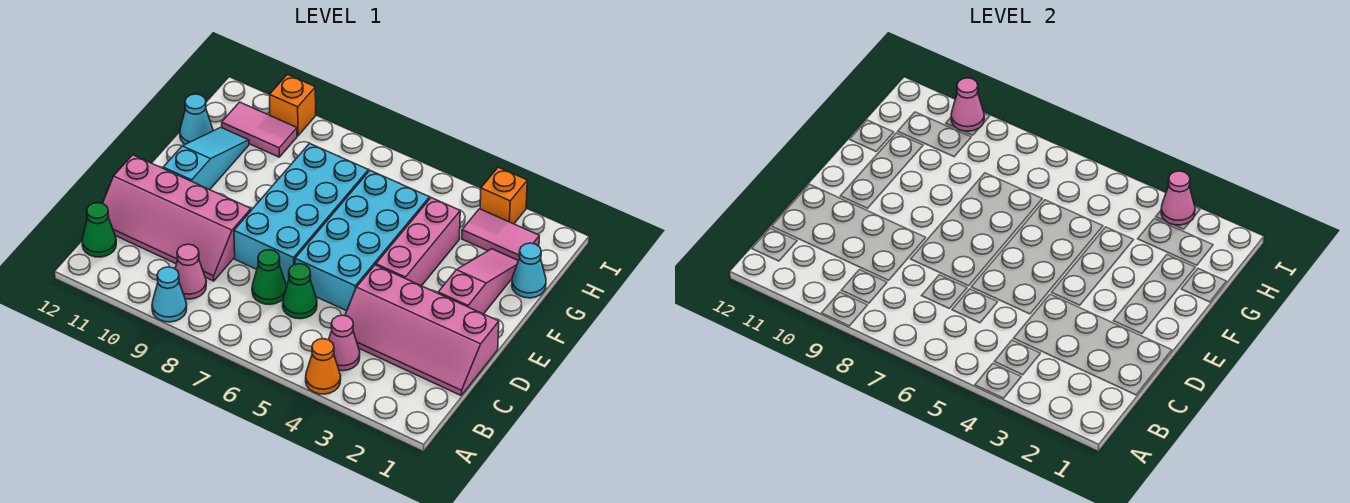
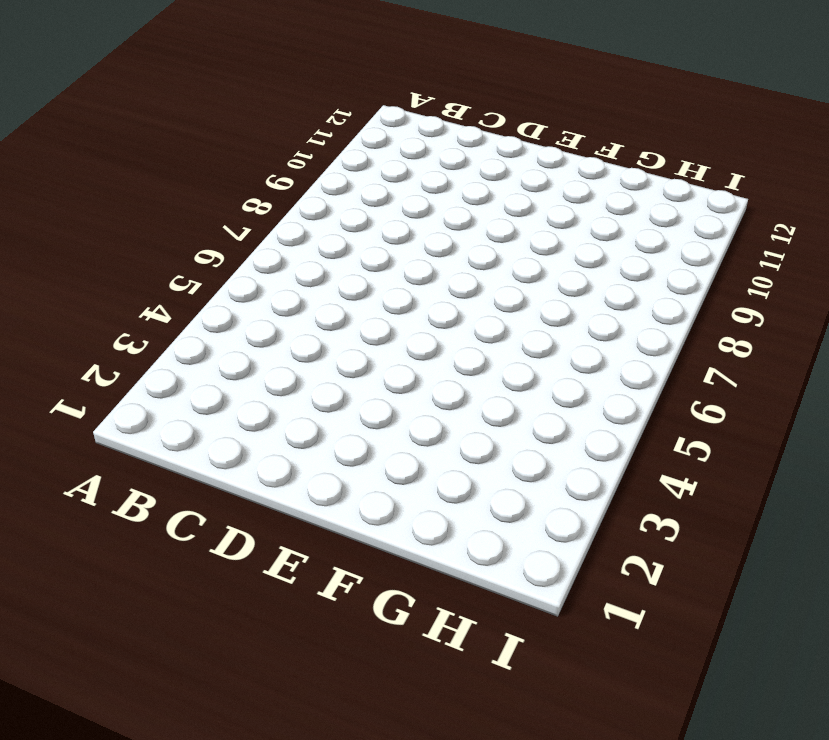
none -> orange 1x1 cone [306,339,341,394]
none -> cyan 1x1 cone [152,267,187,322]
none -> pink 1x1 cone [329,315,360,371]

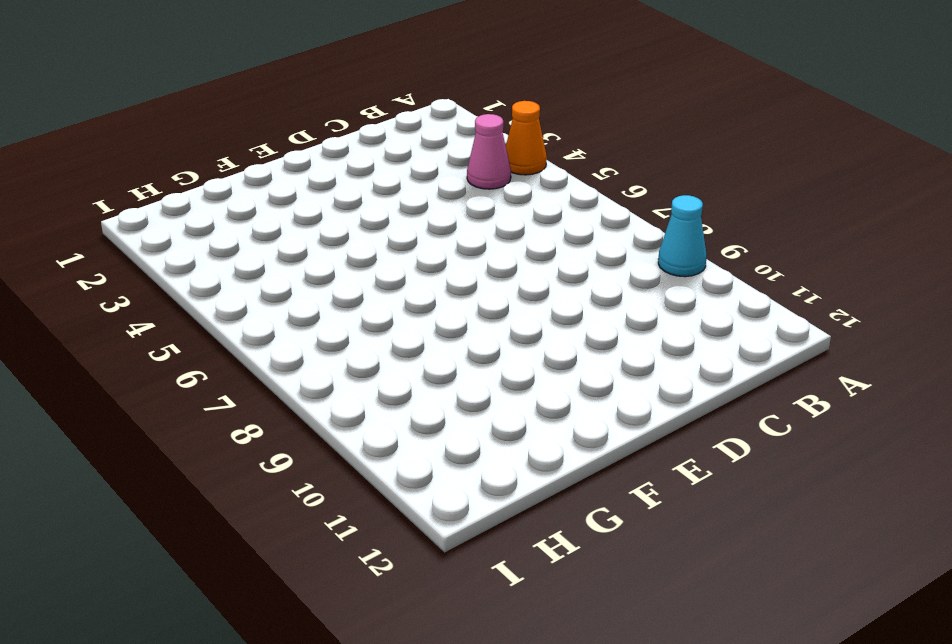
none -> pink 1x1 cone [175,244,206,299]
none -> green 1x1 cone [82,203,116,257]
none -> pink 2x4 slope [345,265,499,395]

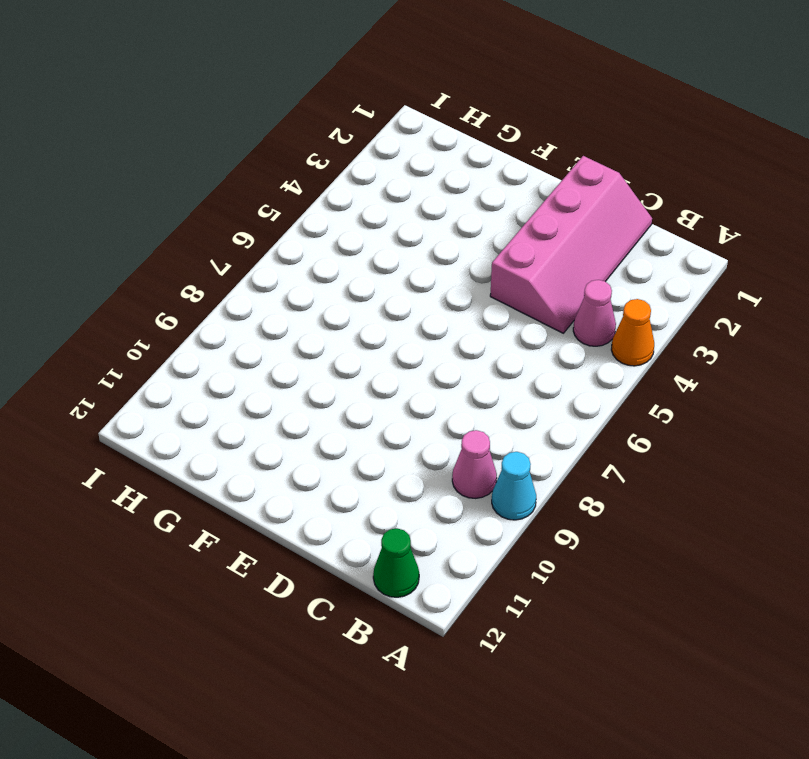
none -> green 1x1 cone [283,264,317,319]
none -> green 1x1 cone [252,250,286,305]
none -> pink 2x4 slope [102,155,251,281]

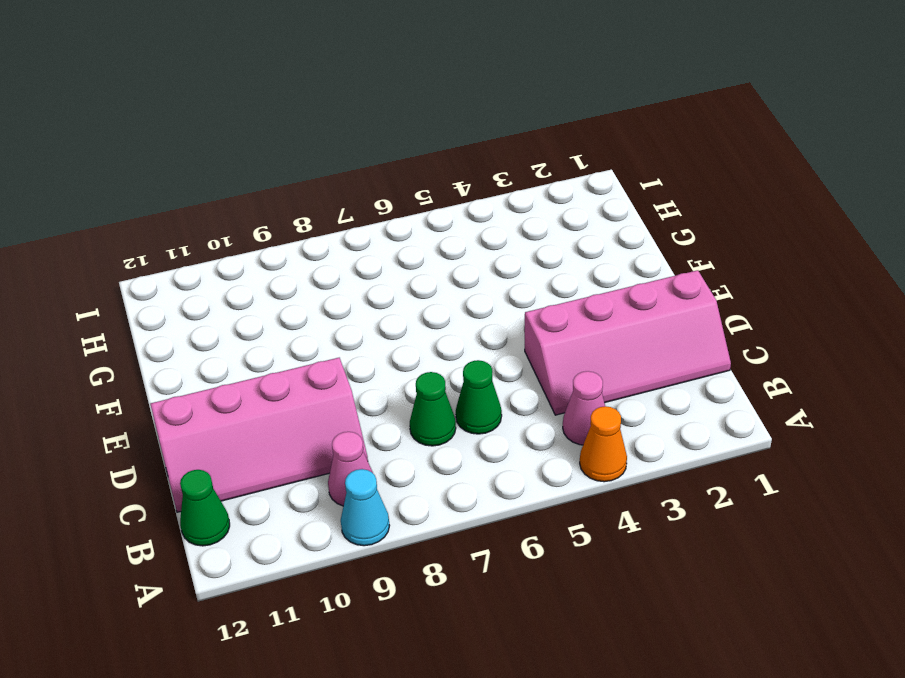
none -> cyan 2x4 brick [295,171,429,311]
none -> cyan 2x4 brick [234,143,368,284]
none -> pink 1x3 slope [438,249,518,314]

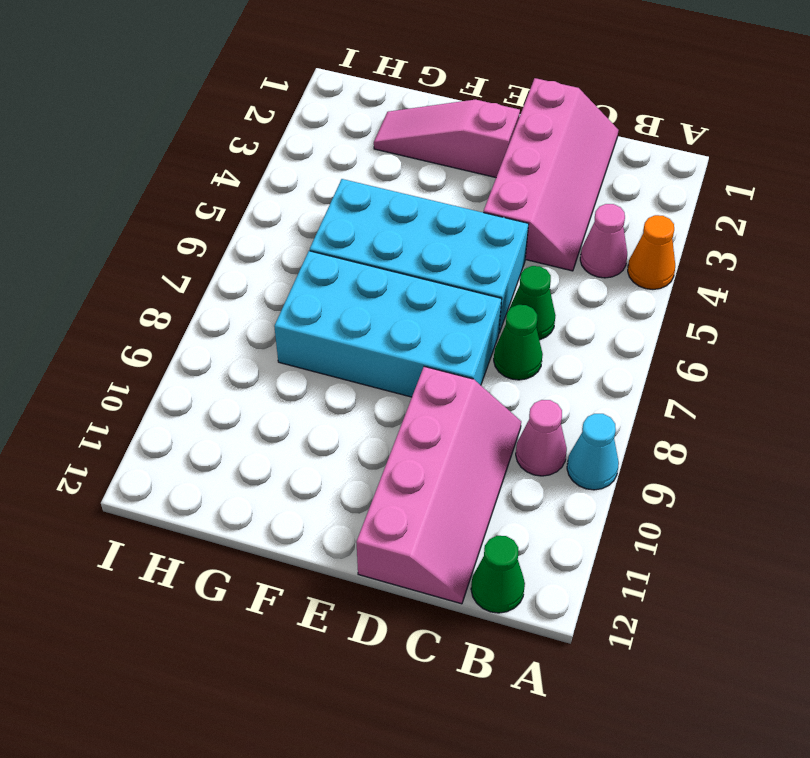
none -> pink 1x3 brick [376,198,460,286]
none -> cyan 1x3 slope [163,127,249,190]
none -> cyan 1x1 cone [512,243,546,298]

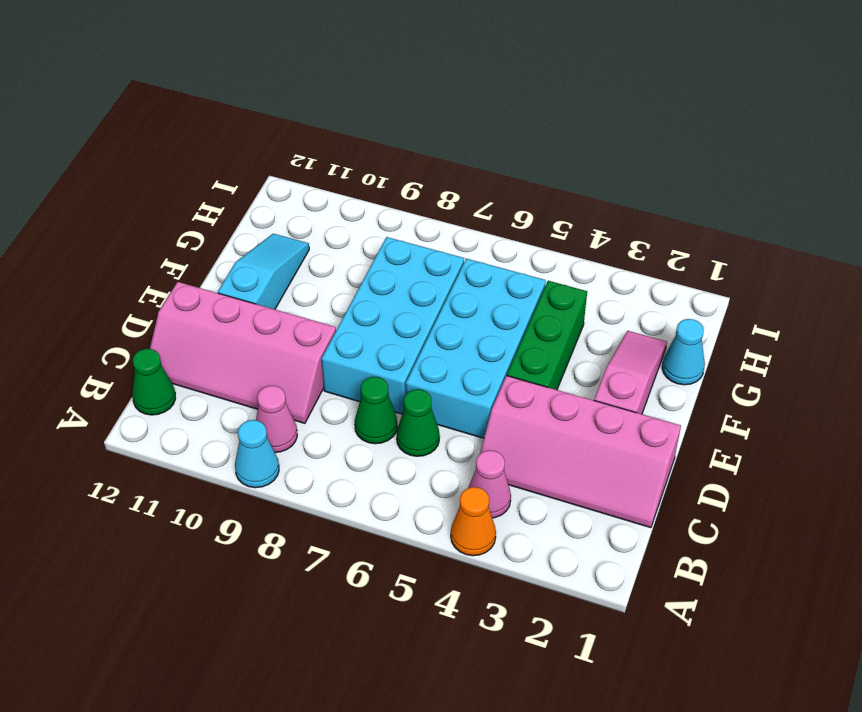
green 1x3 brick [507,281,587,390] -> pink 1x3 brick [376,198,460,286]
none -> cyan 1x1 cone [180,94,213,144]
none -> pink 1x2 tile [462,209,539,260]
none -> pink 1x2 tile [222,102,297,157]

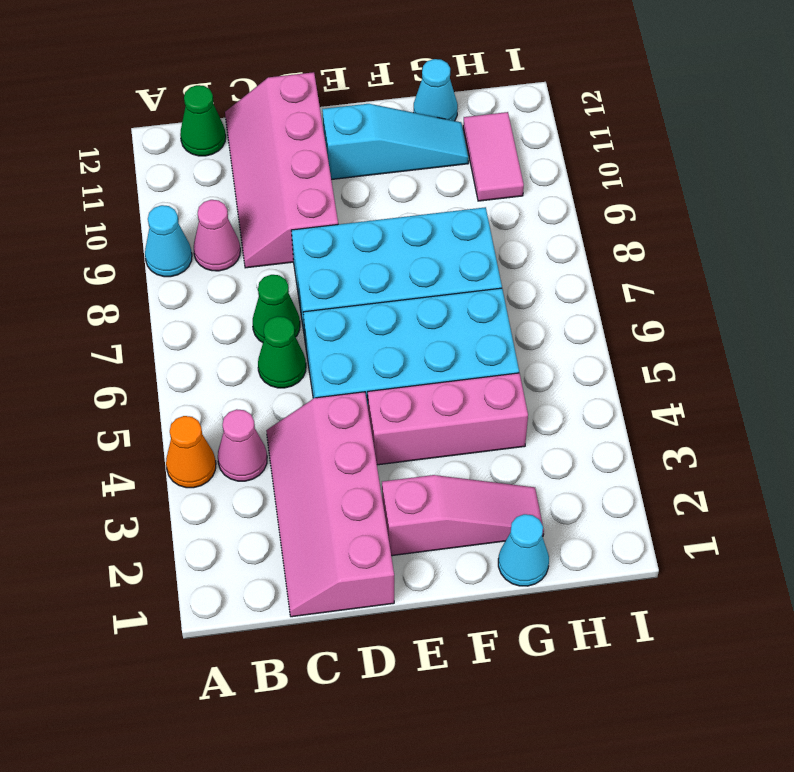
none -> pink 1x2 tile [462,209,539,260]
none -> orange 1x1 brick [480,167,527,224]
none -> orange 1x1 brick [270,74,316,136]

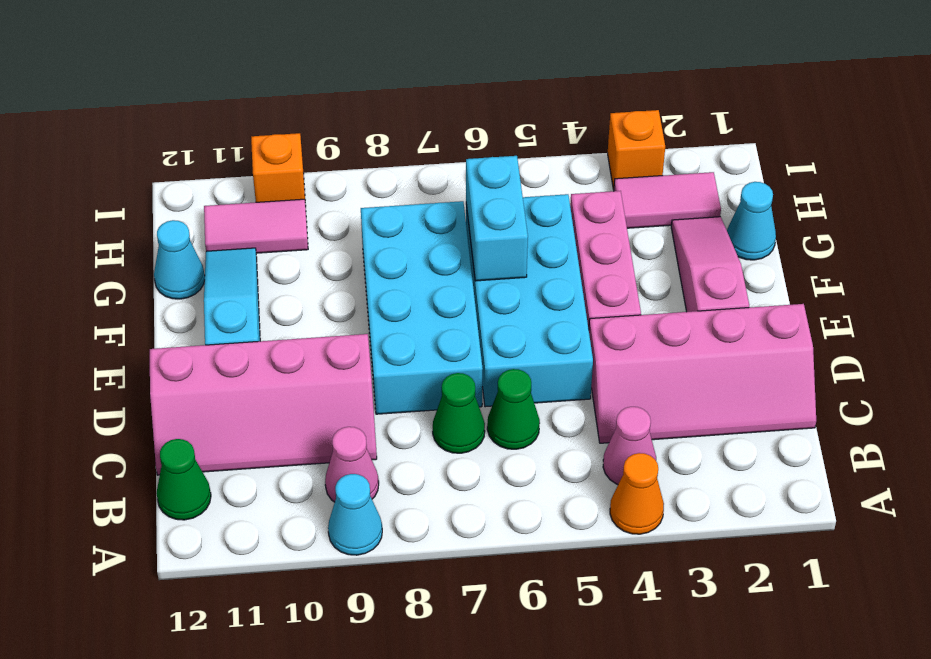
cyan 1x2 brick [466,156,528,281] -> none
none -> pink 1x1 cone [1161,171,1195,225]
none -> pink 1x1 cone [951,78,984,131]

